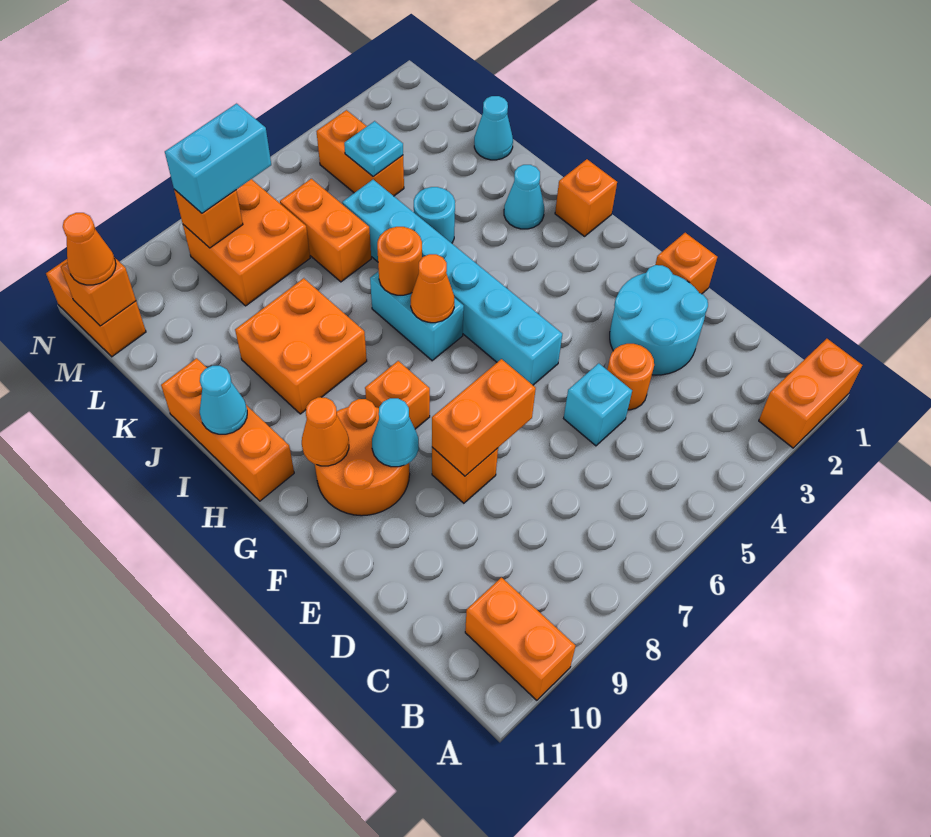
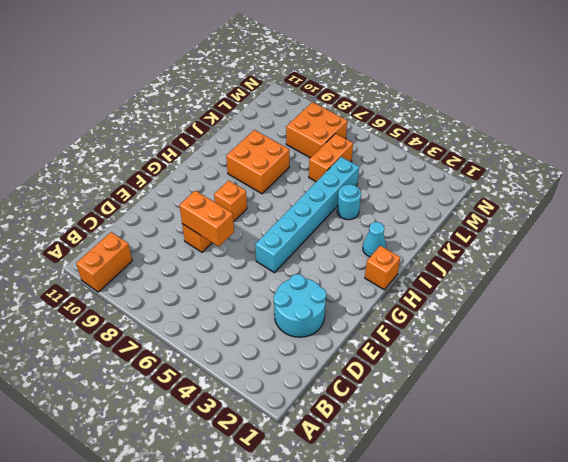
none -> orange 1x2 brick [759,339,862,448]
none -> orange 1x1 round brick [607,344,654,410]
none -> cyan 1x1 brick [564,363,632,446]
none -> orange 1x1 brick [655,233,717,294]

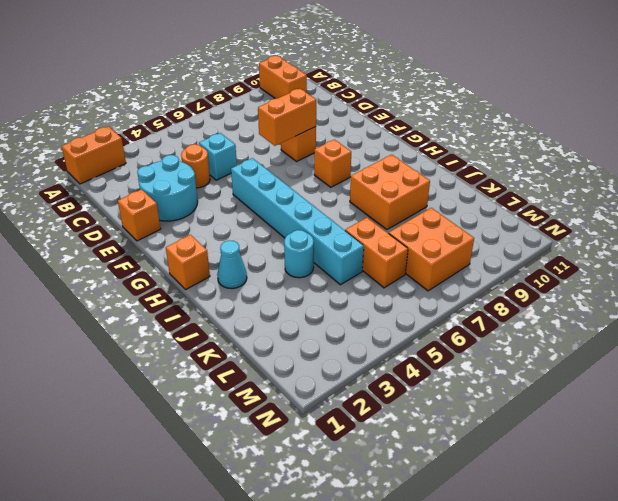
none -> orange 2x2 round brick [315,399,410,516]
none -> cyan 1x2 brick [370,271,464,361]
none -> orange 1x3 brick [161,358,294,501]
none -> cyan 1x1 cone [474,96,513,160]

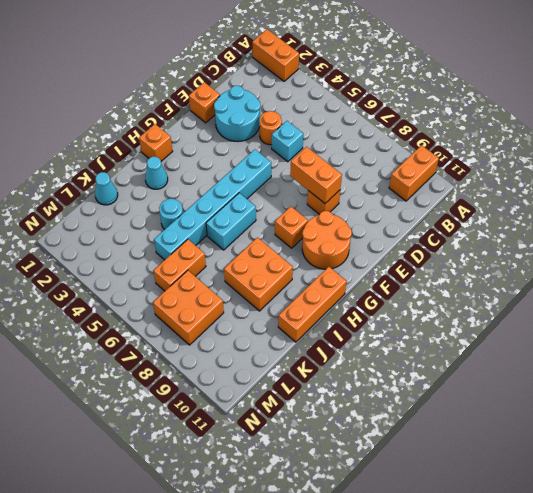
none -> orange 1x2 brick [316,110,404,196]
none -> orange 1x2 brick [46,259,146,357]
none -> cyan 1x1 cone [372,398,419,467]
none -> orange 1x1 cone [302,397,349,466]

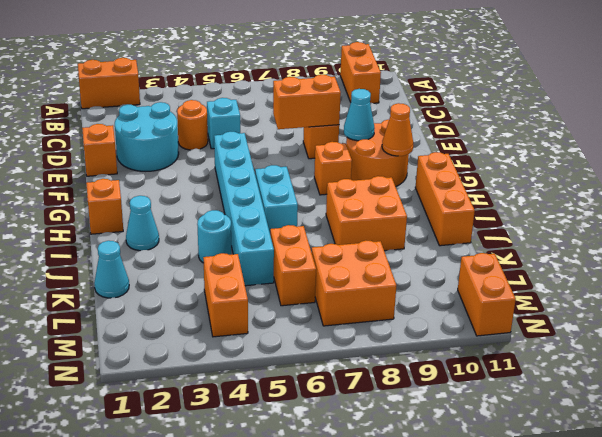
none -> orange 1x1 cone [411,254,454,323]
none -> orange 1x1 round brick [377,227,422,295]
none -> cyan 1x1 cone [200,366,247,434]
none -> cyan 1x1 plate [344,121,403,177]

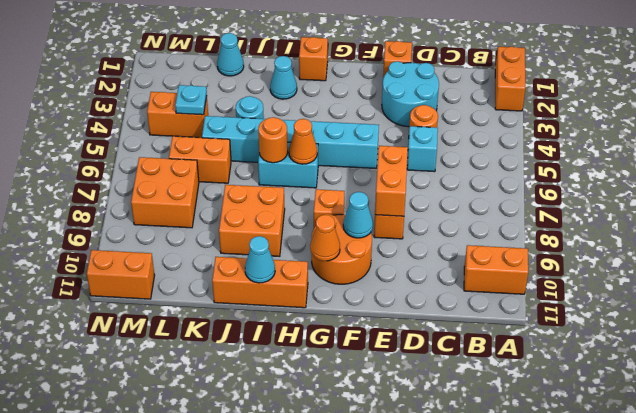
none -> orange 1x1 brick [174,189,243,248]
none -> orange 1x1 brick [61,257,136,326]
none -> cyan 1x2 brick [165,104,271,213]
none -> orange 1x1 cone [63,213,116,285]

